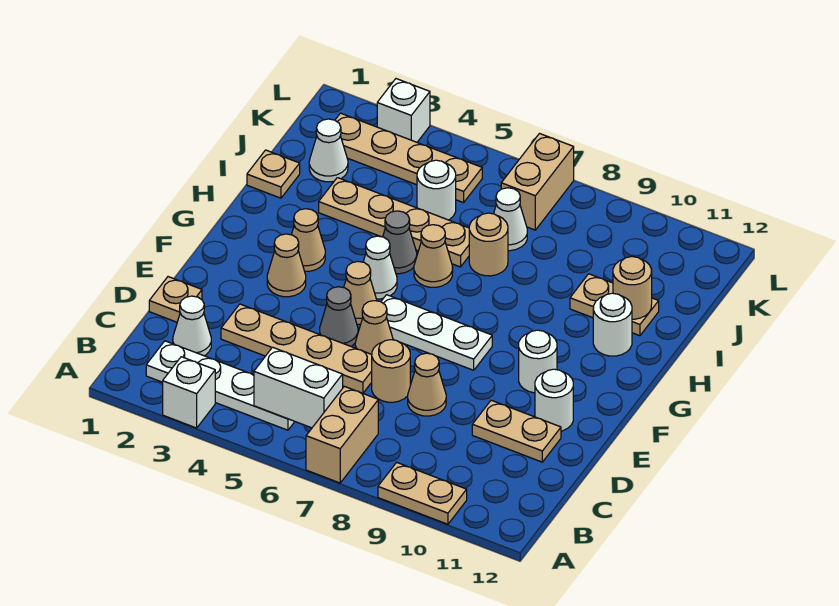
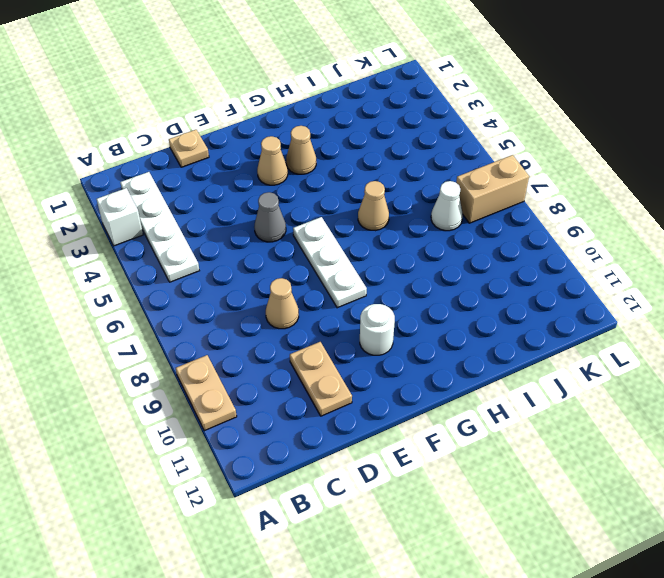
none -> tan 1x2 brick [306,386,378,483]
none -> white 1x1 cone [173,296,211,356]
none -> tan 1x4 plate [221,304,372,393]
none -> tan 1x1 round brick [372,340,410,402]

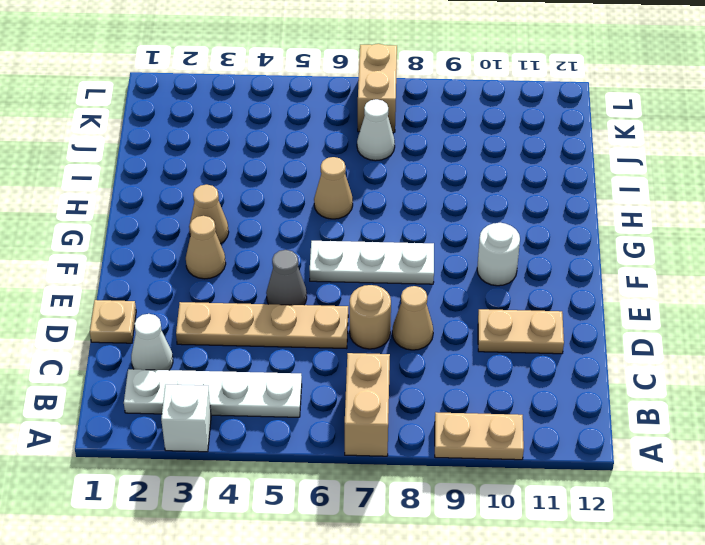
none -> tan 1x1 cone [355,301,393,354]
none -> white 1x1 round brick [535,369,573,431]
none -> tan 1x1 cone [344,262,377,324]
none -> white 1x1 cone [363,236,397,299]

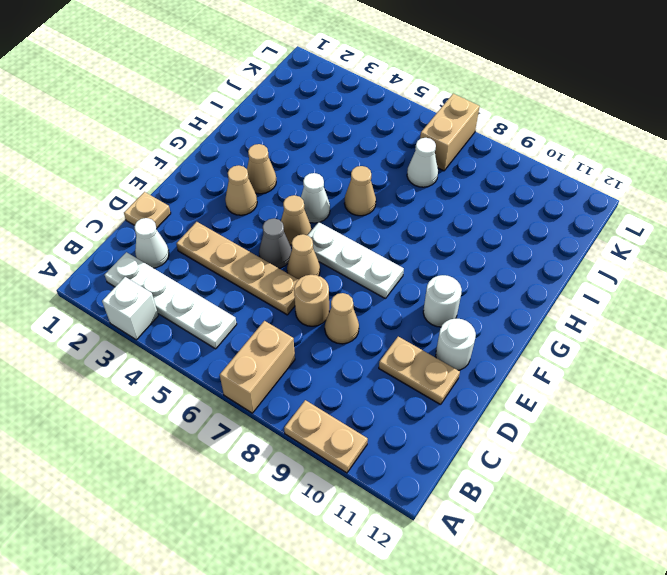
none -> grey 1x1 cone [383,211,417,274]
none -> white 1x1 round brick [593,293,632,356]
none -> tan 1x1 plate [247,150,300,198]
none -> tan 1x4 plate [319,178,469,267]

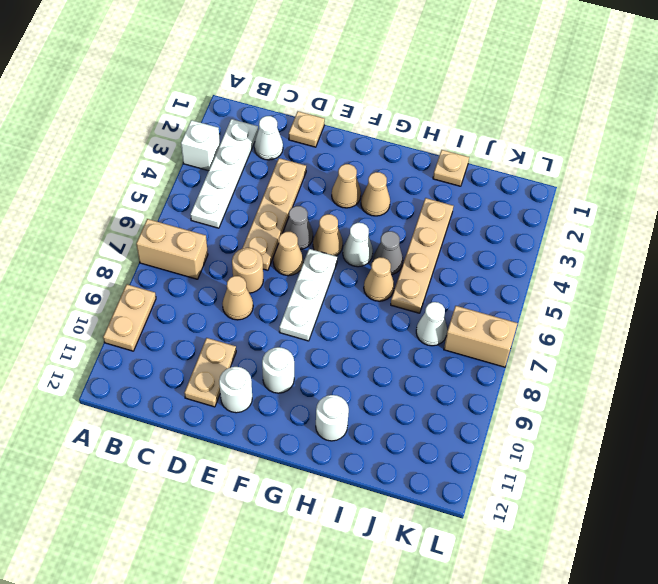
none -> tan 1x1 round brick [469,213,508,276]
none -> tan 1x2 plate [570,274,659,336]
none -> white 1x1 cone [309,119,348,182]
none -> white 1x1 round brick [417,160,456,220]

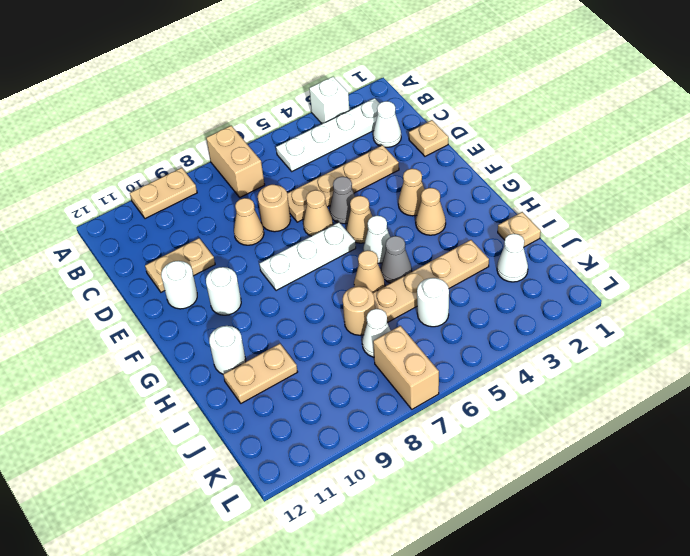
none -> tan 1x4 plate [335,113,482,203]
none -> white 1x1 brick [377,79,430,142]
none -> white 1x2 brick [254,347,343,428]
none -> tan 1x1 round brick [613,257,652,319]

